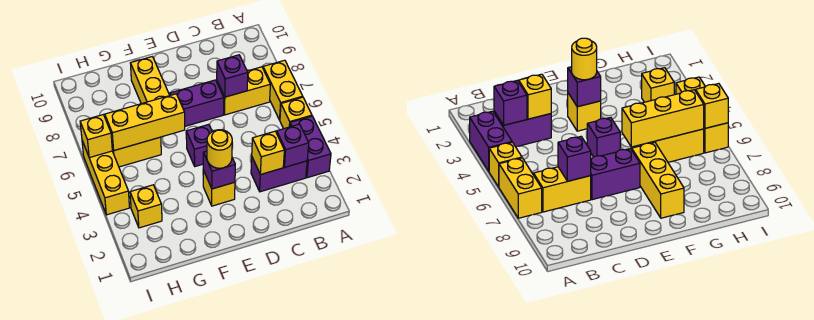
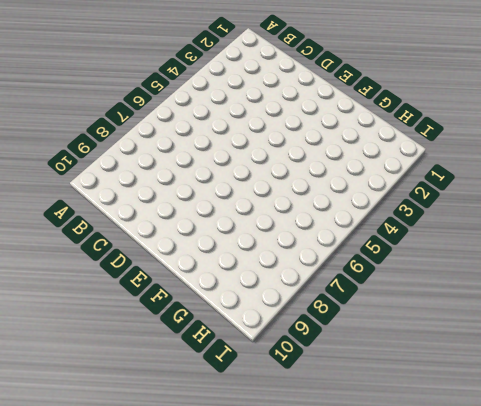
none -> purple 1x2 brick [290,116,331,178]
none -> yellow 1x1 brick [280,97,312,129]
none -> yellow 1x2 brick [263,60,303,120]

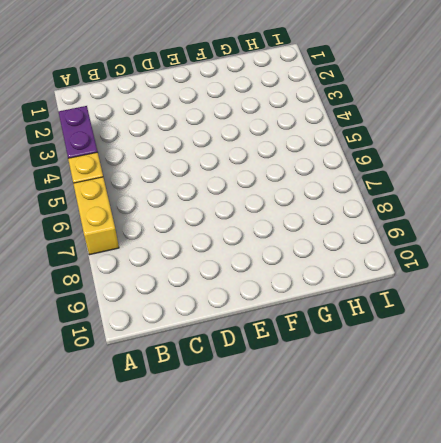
none -> purple 1x2 brick [251,158,307,192]
none -> yellow 1x2 brick [217,67,270,115]
none -> purple 1x2 brick [170,80,224,126]

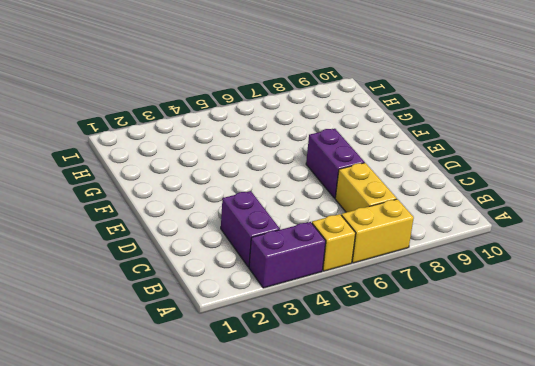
none -> yellow 1x1 brick [203,170,235,206]
none -> purple 1x1 brick [186,124,212,166]
none -> yellow 1x3 brick [130,57,170,104]

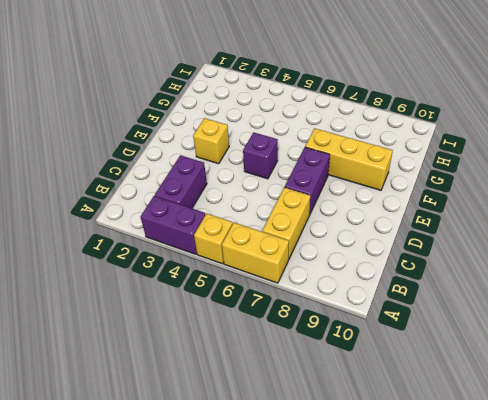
none -> yellow 1x2 brick [112,137,161,167]
none -> yellow 1x1 brick [130,185,162,228]
none -> yellow 1x3 brick [82,141,130,215]

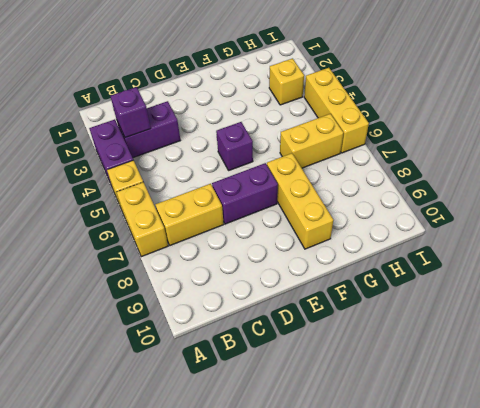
none -> yellow 1x1 brick [203,170,235,206]
none -> yellow 1x1 brick [252,131,284,175]
none -> purple 1x1 brick [217,55,248,97]

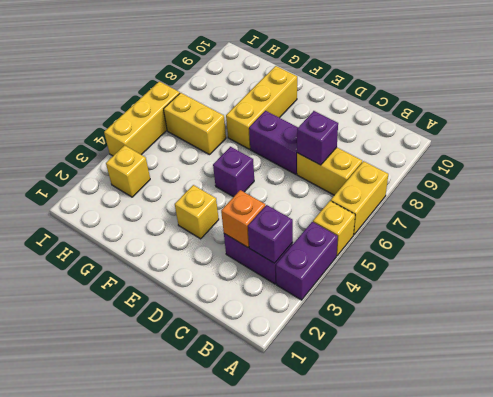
orange 1x1 brick [221,190,265,247] -> yellow 1x1 brick [252,131,284,175]
none -> purple 1x1 brick [203,151,235,189]
none -> yellow 1x3 brick [105,94,185,150]
none -> yellow 1x1 brick [80,115,112,158]

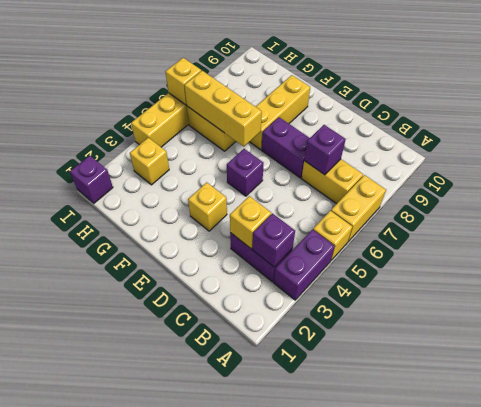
purple 1x1 brick [70,156,113,203] -> purple 1x1 brick moved to [203,151,235,189]
none -> yellow 1x1 round brick [207,130,232,168]

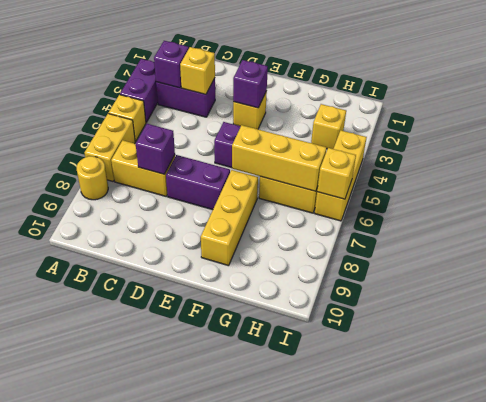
yellow 1x1 round brick [77,156,108,200] -> yellow 1x1 round brick moved to [207,130,232,168]

